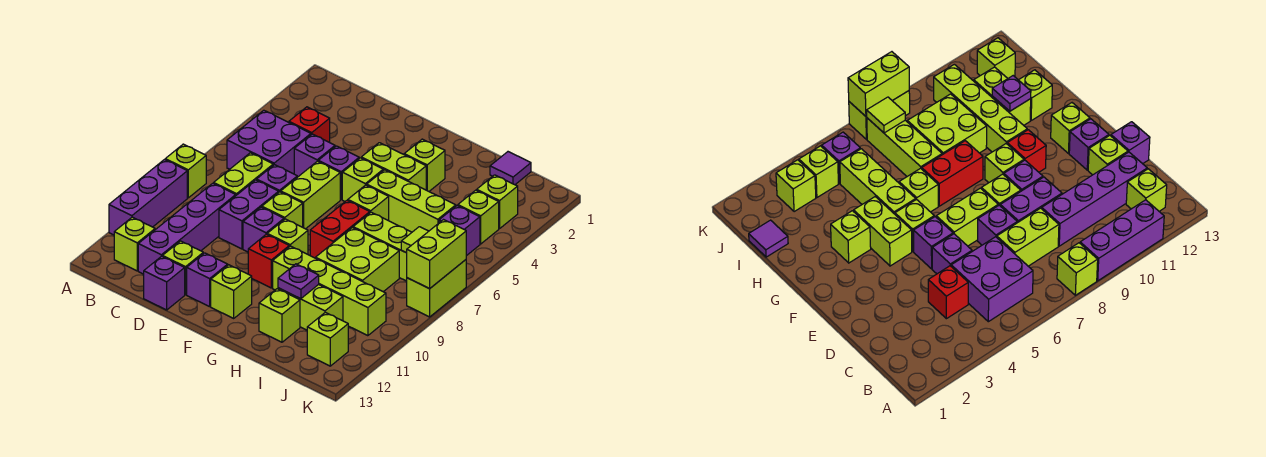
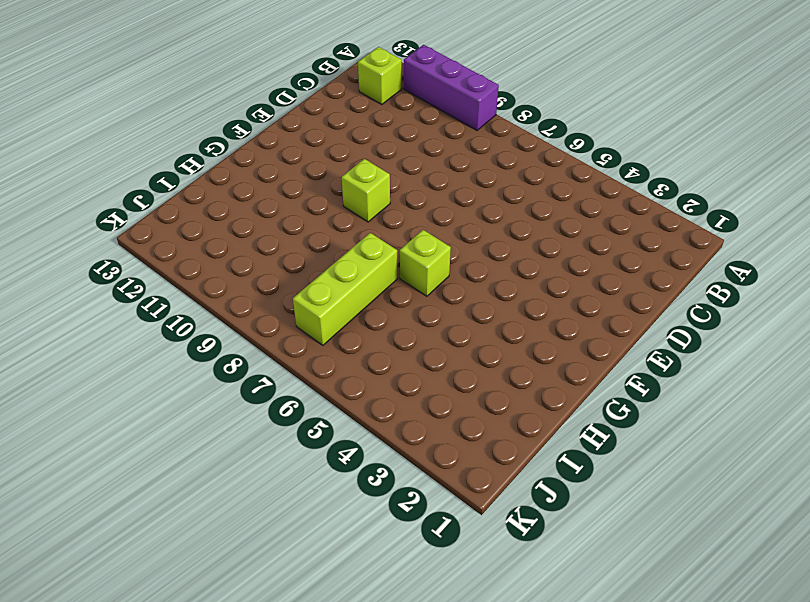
none -> lime 1x1 brick [165,144,206,198]
none -> purple 2x2 brick [227,110,311,174]
none -> red 1x1 brick [289,107,330,142]
none -> lime 1x2 brick [214,153,273,195]

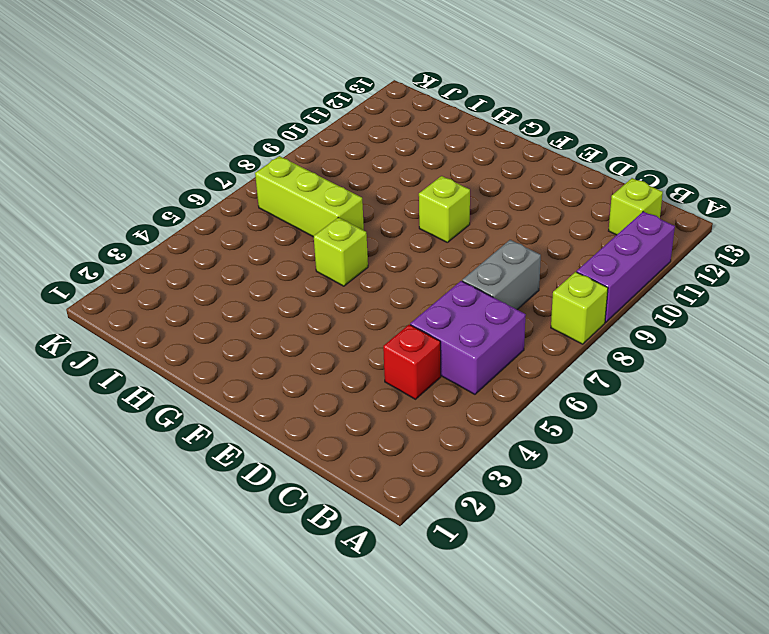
grey 1x2 brick [462,240,541,309] -> lime 1x2 brick [214,153,273,195]
none -> purple 1x4 brick [138,183,236,274]
none -> purple 1x1 brick [294,134,335,177]
none -> purple 1x1 brick [257,165,297,192]
none -> purple 1x2 brick [219,180,279,249]

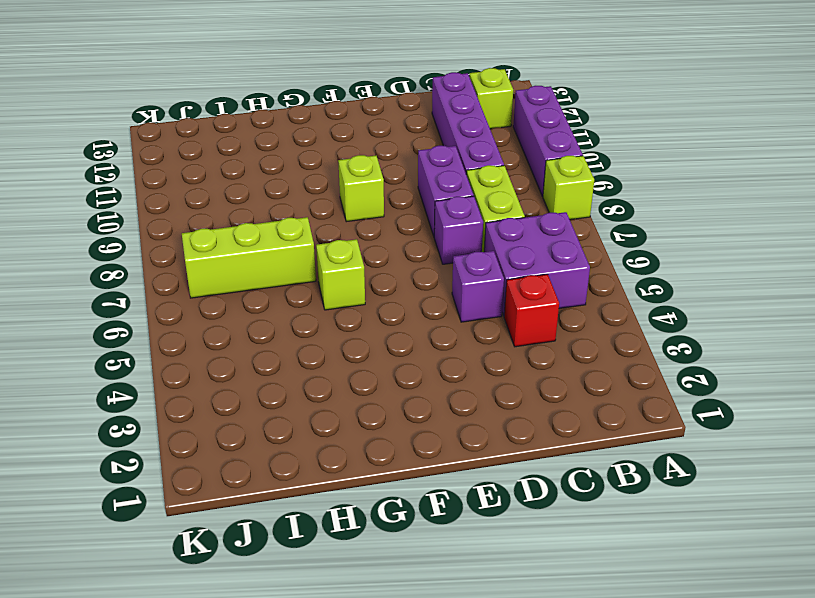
none -> lime 1x1 brick [163,241,203,295]
none -> purple 1x1 brick [144,256,185,310]
none -> purple 1x1 brick [318,146,359,199]
none -> lime 1x2 brick [281,161,340,229]

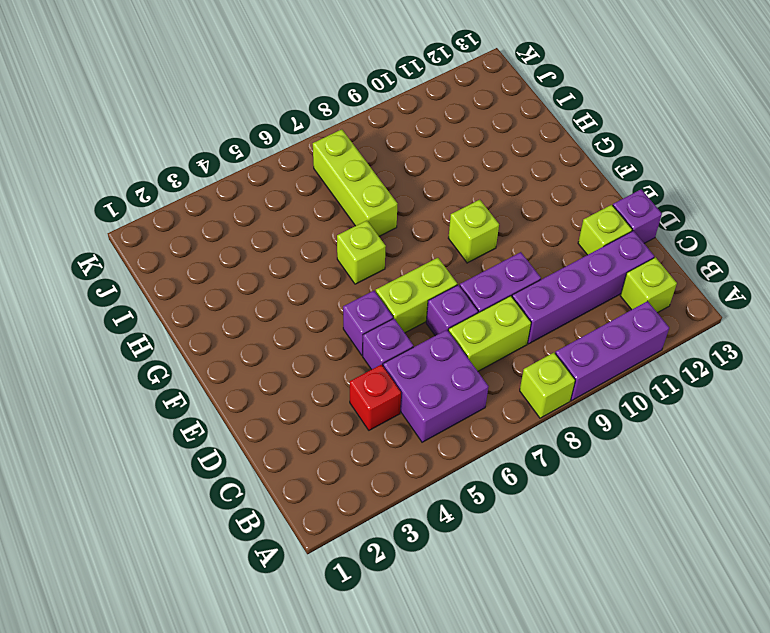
none -> lime 1x1 brick [262,192,303,227]
none -> purple 1x1 brick [243,207,284,252]
none -> purple 1x1 brick [187,253,228,307]
none -> lime 1x2 brick [361,143,426,190]

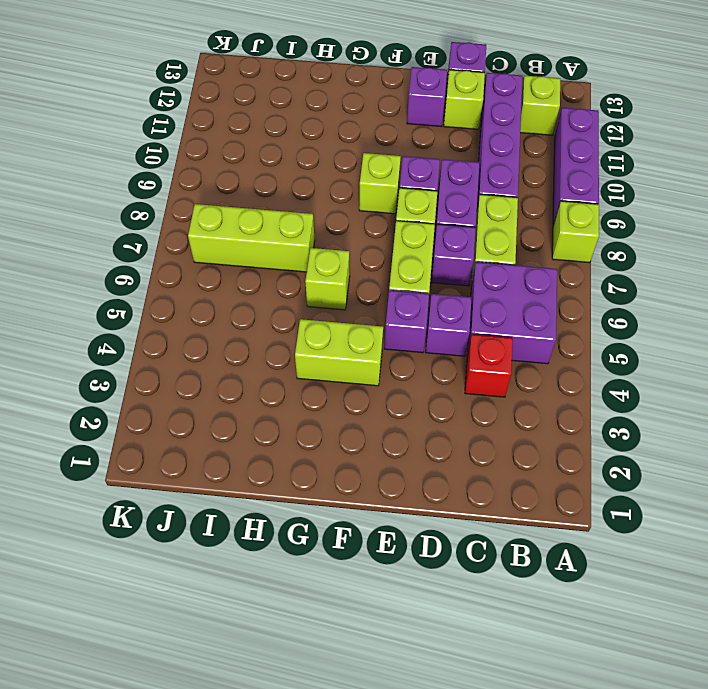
none -> lime 1x1 brick [342,158,383,201]
none -> red 1x1 brick [248,234,289,288]
none -> lime 1x1 brick [211,265,252,318]
none -> lime 1x1 brick [404,139,445,191]

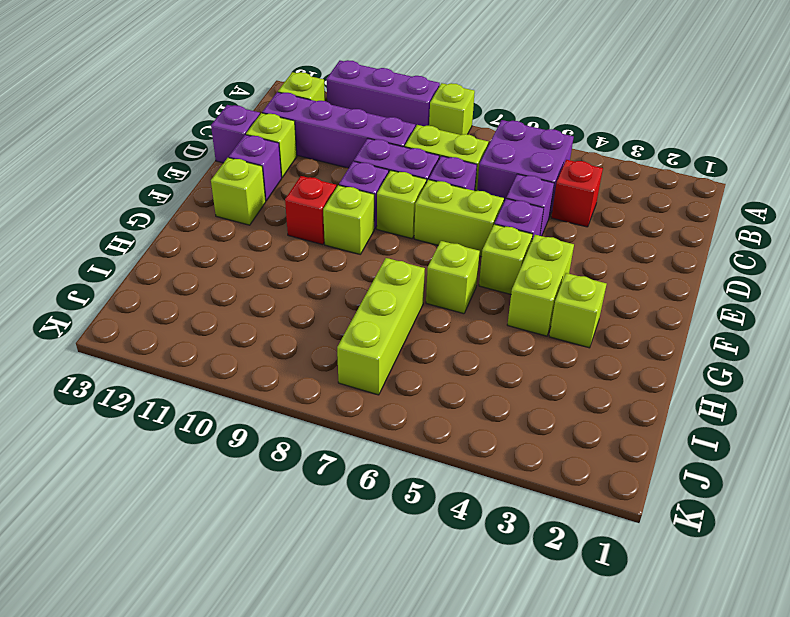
none -> lime 1x3 brick [367,170,456,232]
none -> red 1x2 brick [310,200,370,258]
none -> lime 1x4 brick [273,246,386,336]
none -> lime 2x2 brick [316,228,399,292]

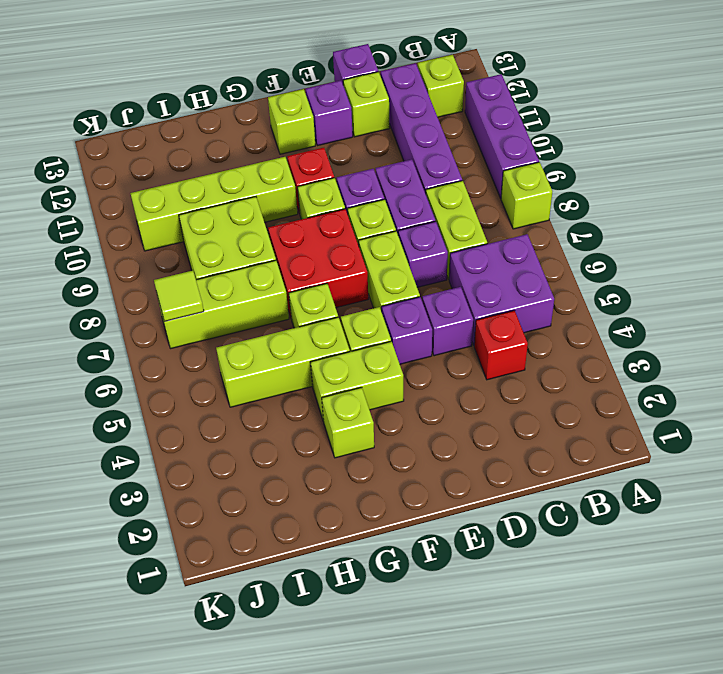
red 2x2 brick [268,209,368,317] -> red 1x2 brick [310,200,370,258]
none -> lime 1x2 brick [278,285,343,330]
none -> lime 1x1 brick [259,289,300,342]
none -> purple 1x1 tile [490,152,531,185]
none -> lime 1x1 brick [477,175,518,229]

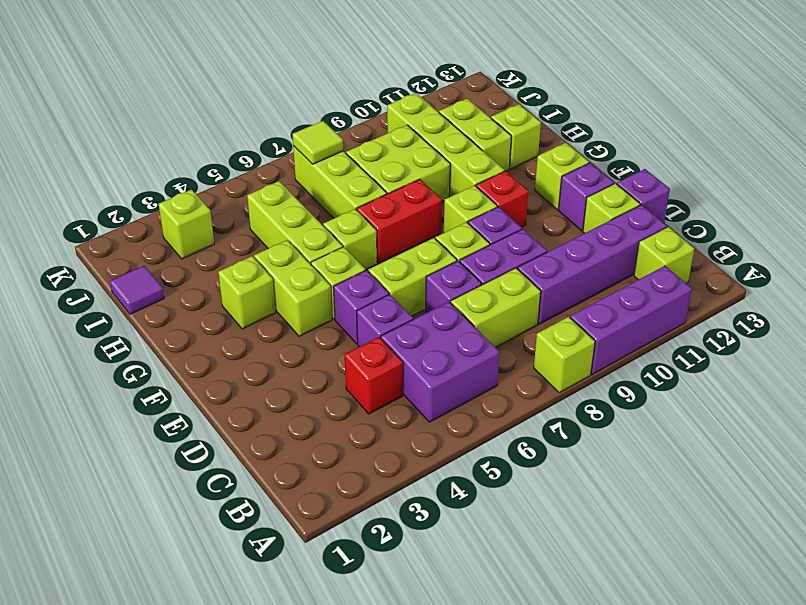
none -> lime 1x1 brick [458,190,499,244]
none -> purple 1x1 brick [439,206,480,256]
none -> lime 1x1 brick [307,312,348,366]
none -> lime 1x2 brick [407,260,466,317]

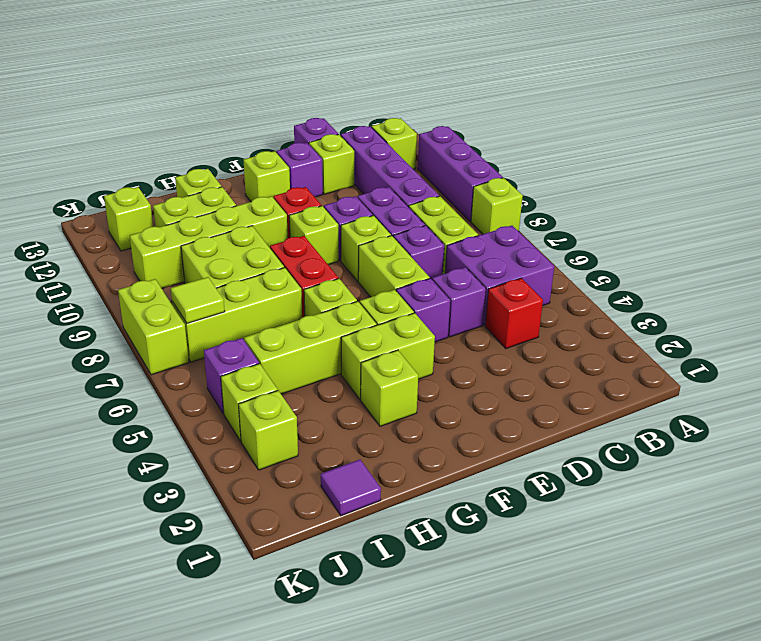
none -> purple 1x1 plate [278,264,319,299]
none -> lime 1x2 brick [407,220,466,289]

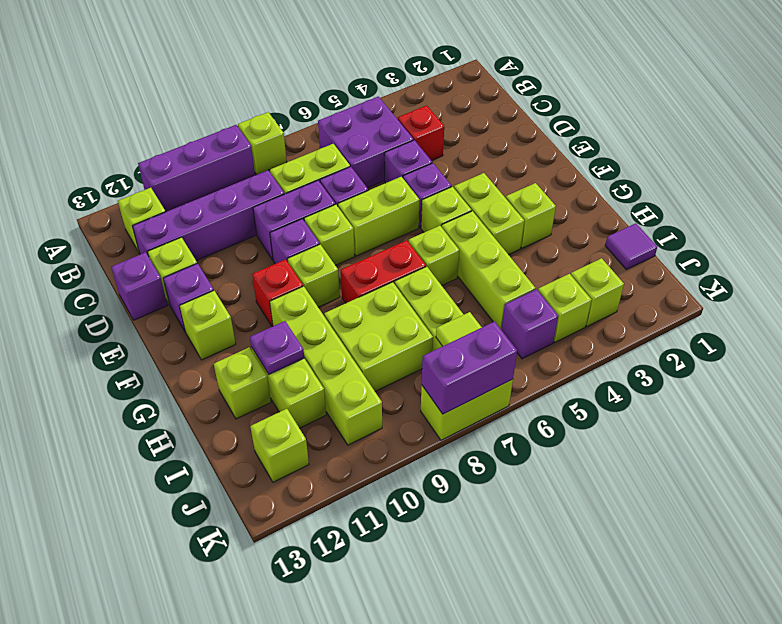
purple 1x2 brick [422,322,517,414] -> lime 1x2 brick [407,220,466,289]

